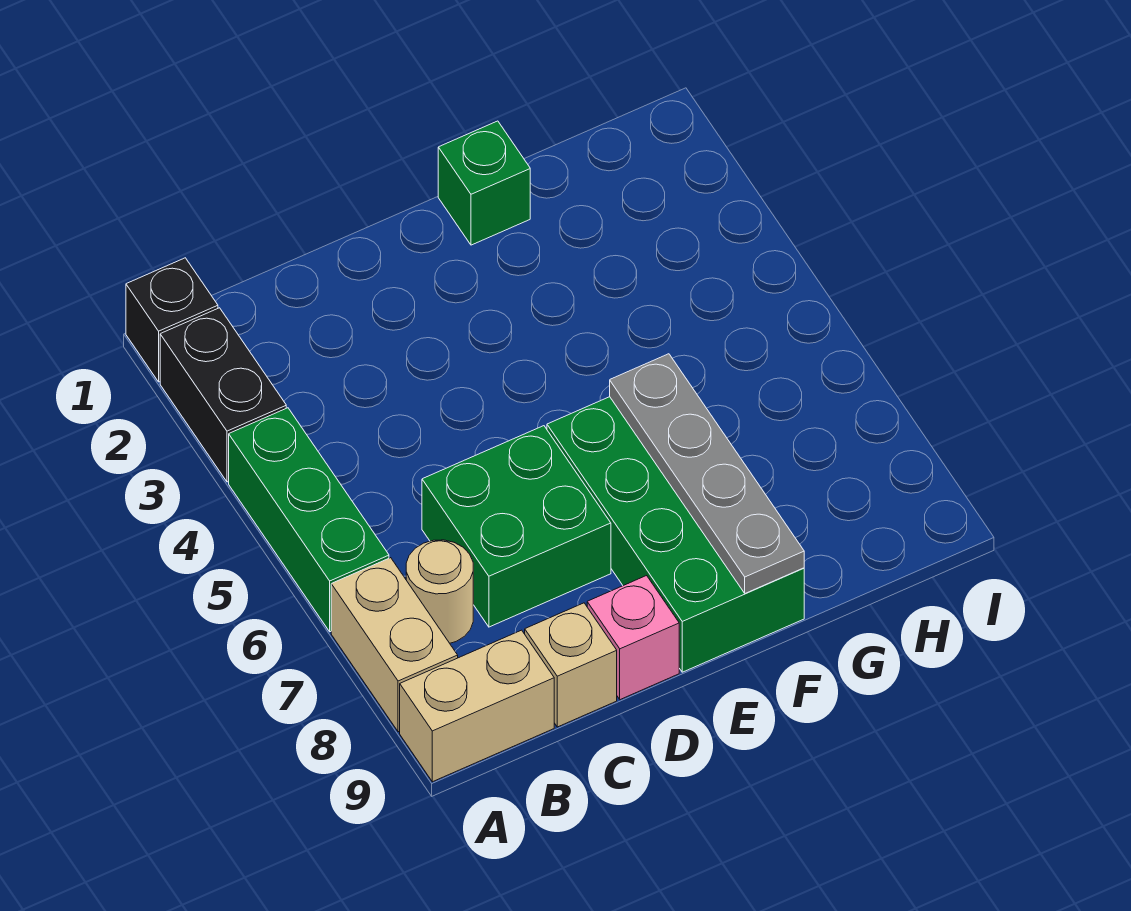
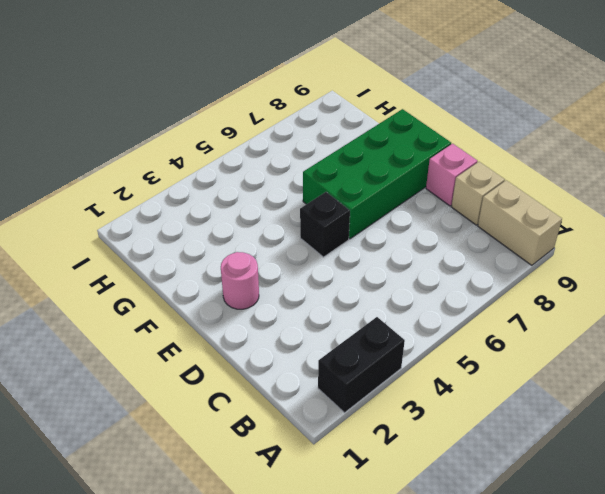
pink 1x1 round brick [221,252,259,309] -> none
black 1x1 brick [300,192,350,257] -> black 1x1 brick moved to [126,258,218,382]
none -> green 1x3 brick [229,408,389,632]
none -> tan 1x2 brick [331,558,458,732]
none -> tan 1x1 round brick [406,540,473,643]

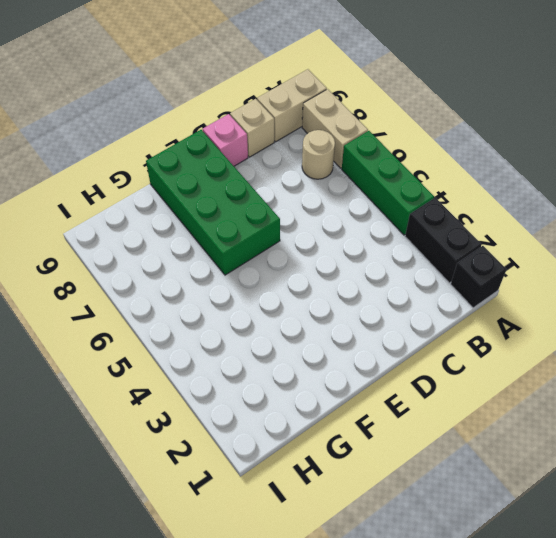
none -> green 2x2 brick [422,426,611,627]
none -> green 1x1 brick [438,121,530,245]
none -> grey 1x4 plate [610,354,804,593]

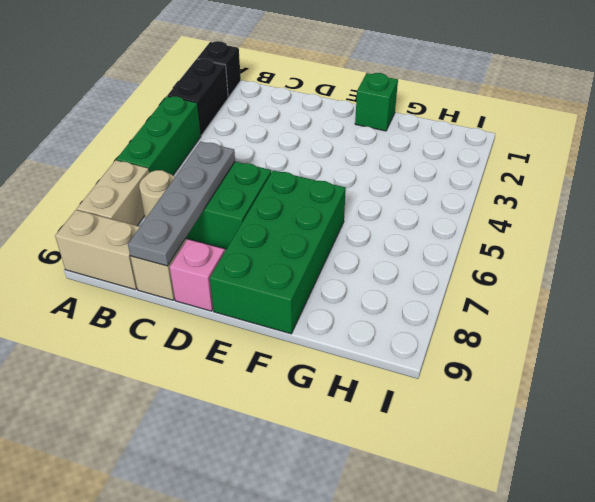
grey 1x4 plate [128,142,235,266] -> grey 1x4 plate moved to [610,354,804,593]

